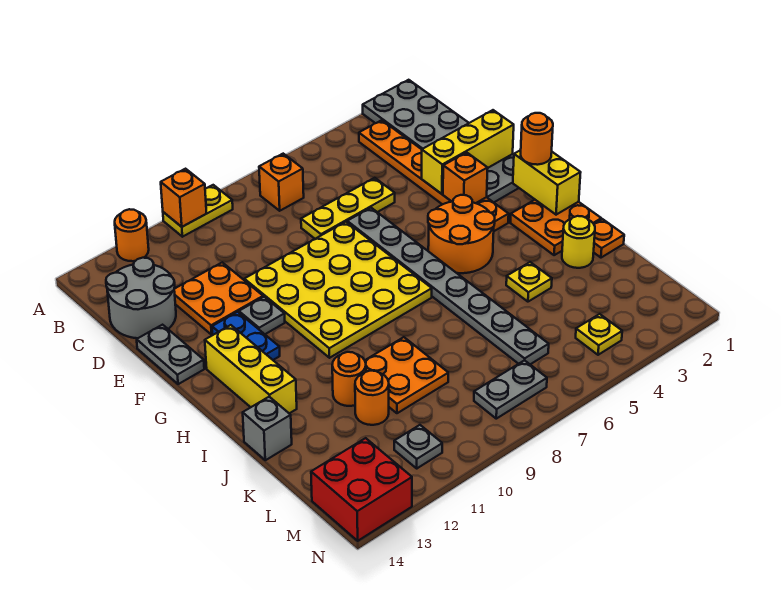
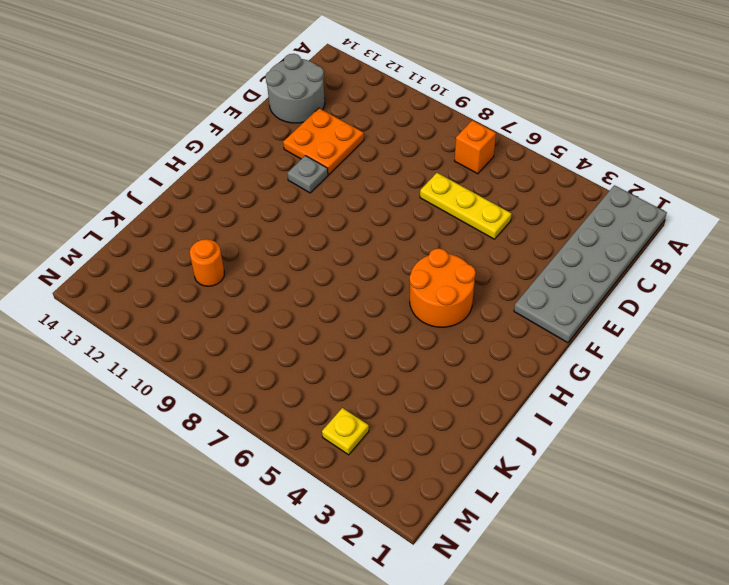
none -> yellow 1x2 plate [163,185,233,237]
none -> orange 1x1 round brick [115,209,149,261]
none -> orange 1x6 plate [359,120,509,231]
none -> grey 1x8 plate [347,208,549,364]

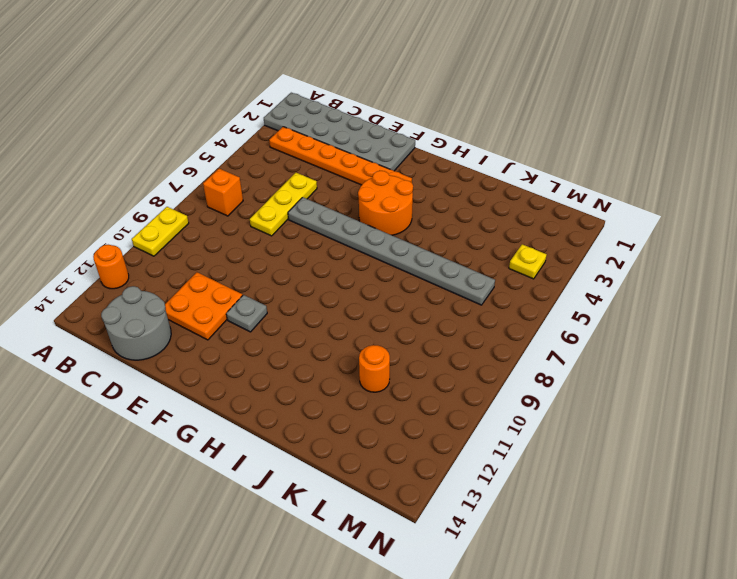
none -> yellow 4x4 plate [244,222,432,358]
none -> grey 1x2 plate [137,325,204,384]
none -> blue 1x2 plate [212,312,280,360]
none -> yellow 1x3 brick [205,325,297,414]

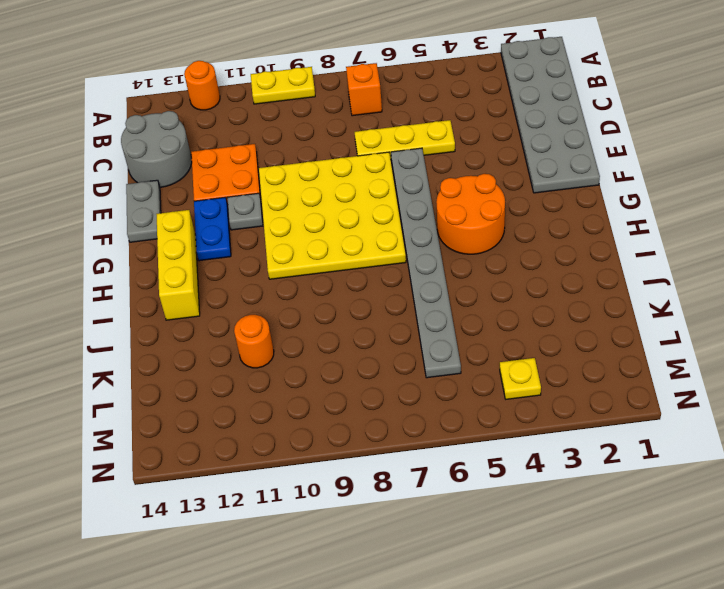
none -> orange 1x6 plate [359,120,509,231]
none -> orange 2x2 plate [510,200,601,255]
none -> orange 1x1 plate [594,219,624,258]
none -> yellow 1x1 round brick [562,216,595,268]

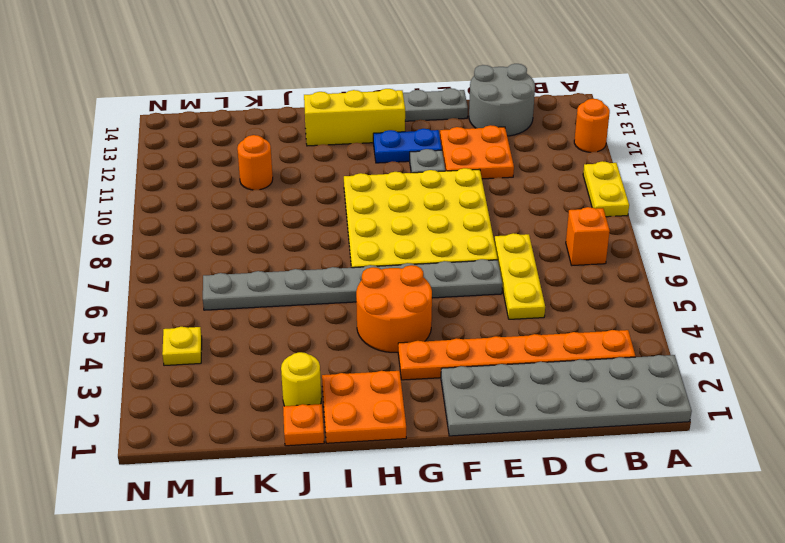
none -> yellow 1x1 plate [506,262,552,302]
none -> orange 2x2 plate [365,337,448,413]
none -> orange 1x1 round brick [332,352,366,406]
none -> grey 1x1 brick [243,397,292,460]

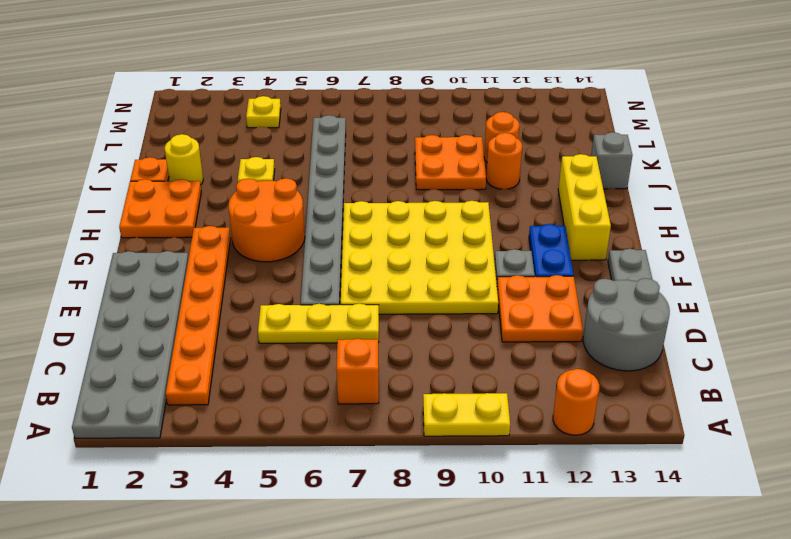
none -> grey 1x2 plate [474,360,547,419]
none -> grey 1x1 plate [394,425,442,468]
none -> red 2x2 brick [311,438,412,541]
none -> orange 1x1 brick [161,169,207,227]

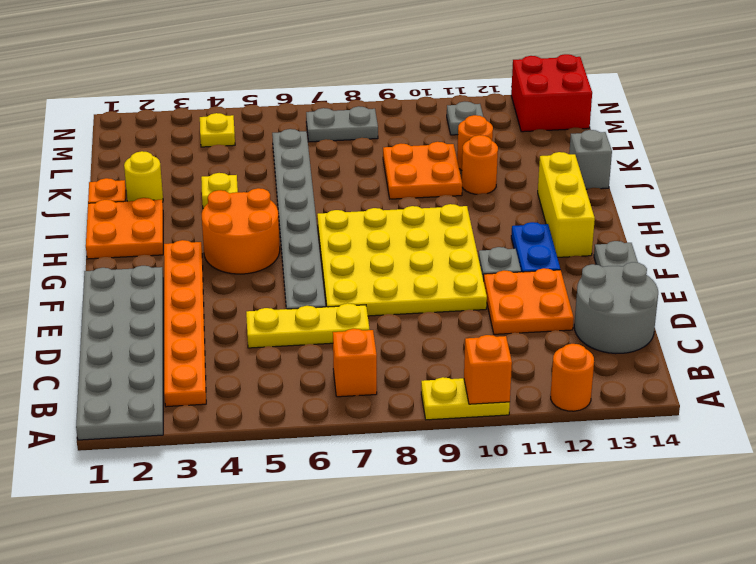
none -> yellow 1x3 brick [421,110,514,194]
none -> orange 1x1 brick [443,152,488,203]
none -> yellow 1x2 brick [513,150,581,215]
none -> orange 1x1 round brick [521,113,553,165]

